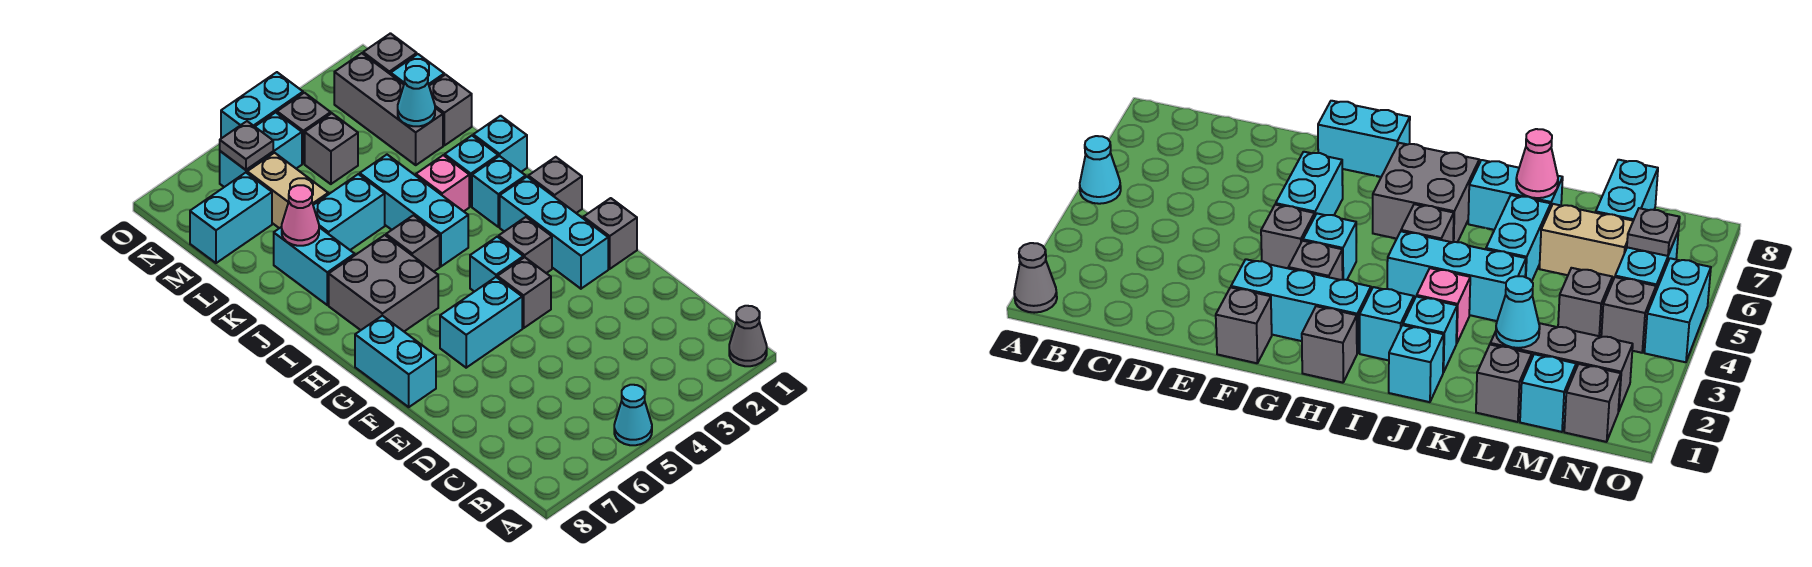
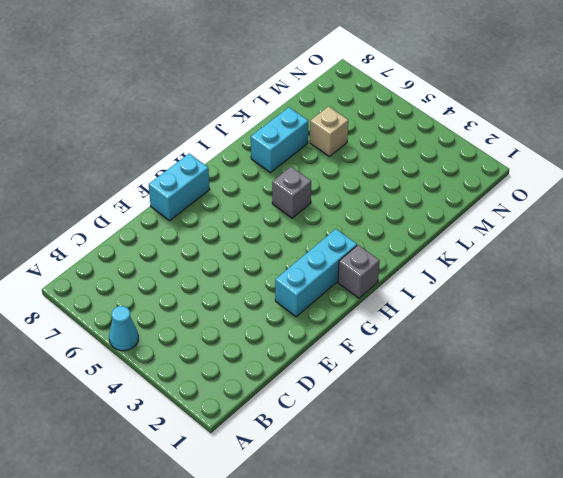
tan 1x1 brick [310,107,348,156] -> tan 1x2 brick [247,153,328,228]
none -> grey 1x1 cone [729,306,767,366]
none -> grey 1x1 brick [583,198,637,269]
none -> grey 1x1 brick [497,257,551,328]
none -> cyan 1x2 brick [440,277,522,368]

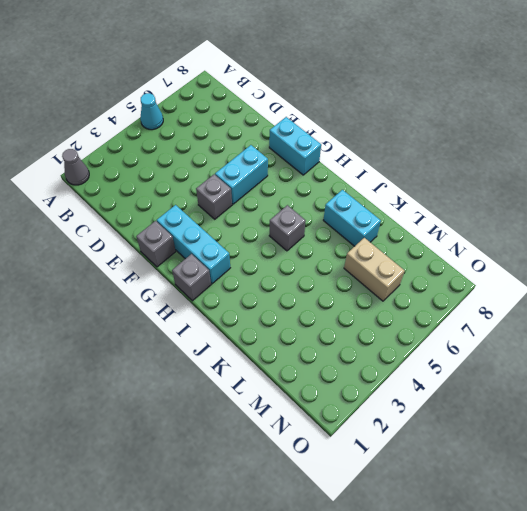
none -> grey 1x1 brick [499,217,552,273]
none -> cyan 1x1 brick [470,237,523,292]
none -> grey 2x2 brick [329,235,438,331]
none -> cyan 1x1 brick [472,156,526,227]

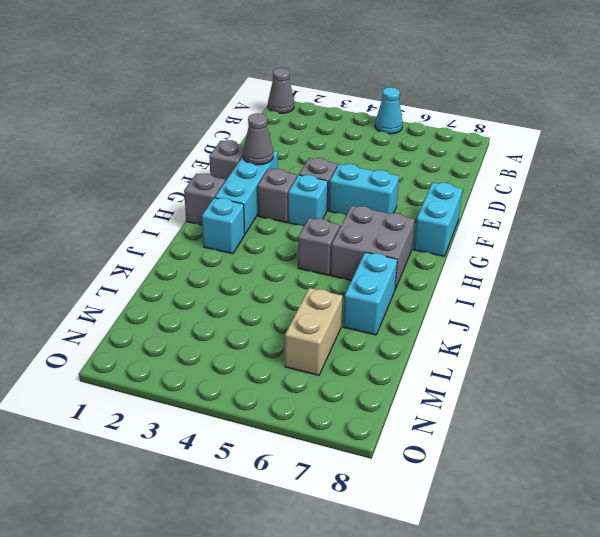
grey 1x1 cone [243,113,273,165] -> none
none -> cyan 1x3 brick [360,155,468,266]
none -> cyan 1x1 brick [473,116,527,172]
none -> cyan 1x1 brick [445,136,498,206]
none -> pink 1x1 brick [416,155,469,211]

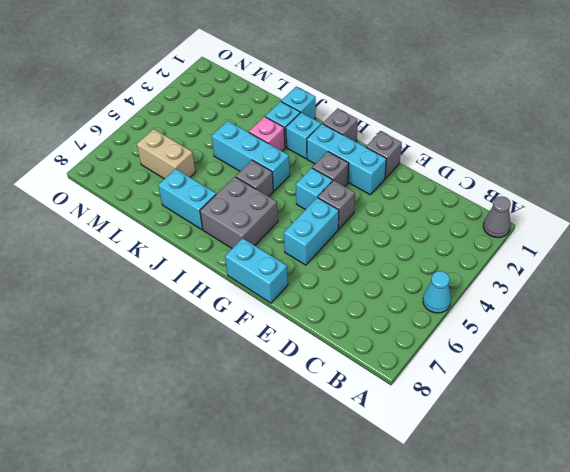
none -> cyan 1x2 brick [313,174,385,250]
none -> grey 1x1 brick [429,75,472,145]
none -> grey 1x3 brick [334,53,443,165]
none -> cyan 1x1 brick [391,54,444,85]

